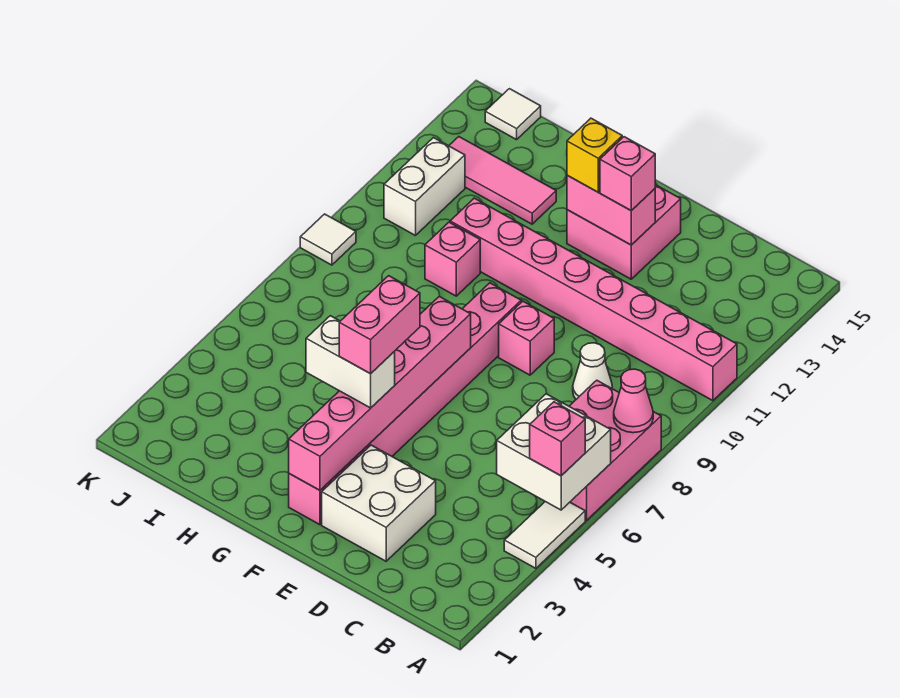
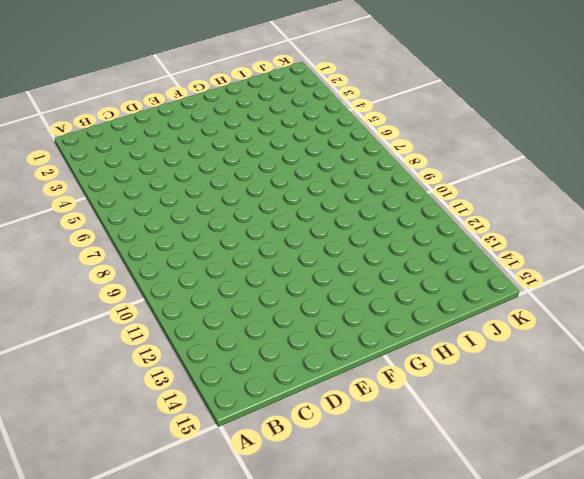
none -> white 1x2 tile [504,502,585,568]
none -> pink 2x3 brick [569,380,661,521]
none -> pink 1x8 brick [450,198,737,401]

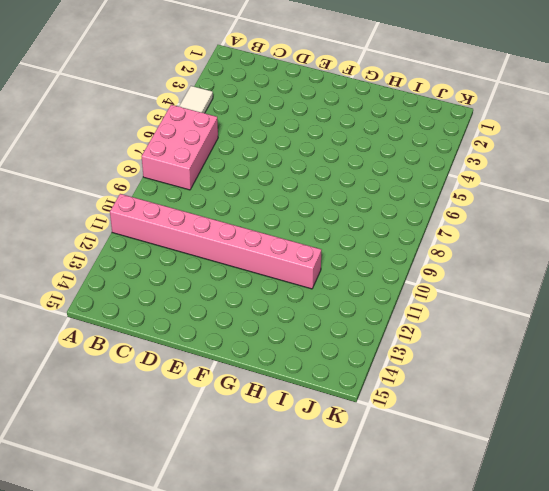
none -> white 1x1 cone [573,343,612,399]
none -> white 2x2 brick [322,445,436,561]
none -> pink 1x1 brick [499,301,554,375]

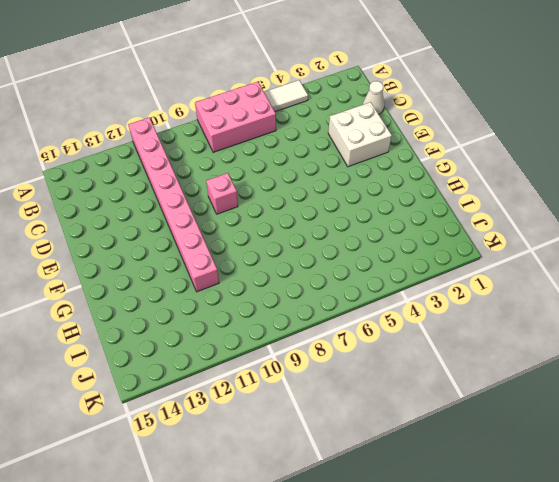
white 1x1 cone [363,81,384,114] -> white 1x1 cone moved to [573,343,612,399]
none -> pink 2x2 brick [567,185,681,279]
none -> pink 1x8 brick [289,283,521,525]
none -> pink 1x1 brick [425,222,480,296]

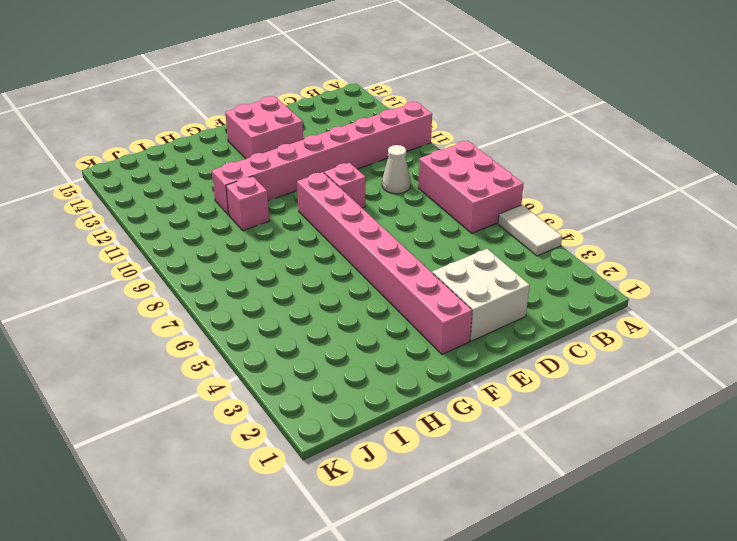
none -> pink 1x3 tile [449,137,556,224]
none -> white 1x2 brick [384,138,465,236]
none -> white 1x1 tile [485,89,541,140]

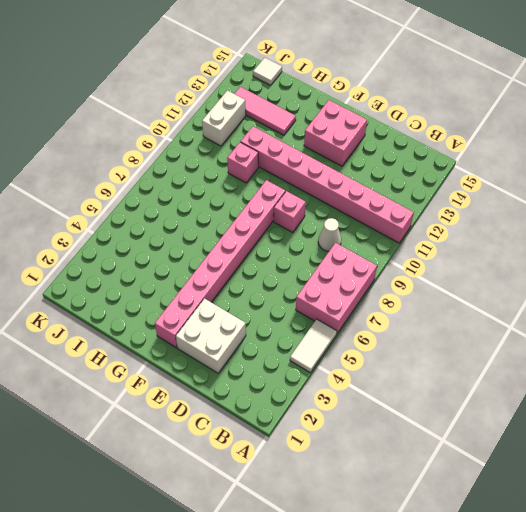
none -> white 1x1 tile [300,214,356,265]
none -> white 2x2 brick [497,394,611,510]
none -> pink 1x1 cone [614,369,653,433]

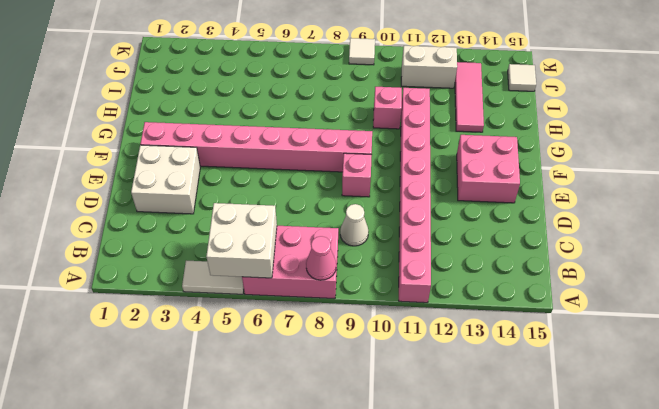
none -> pink 1x2 brick [567,175,655,245]
none -> pink 1x6 brick [289,296,471,490]
none -> pink 1x1 brick [530,402,585,476]

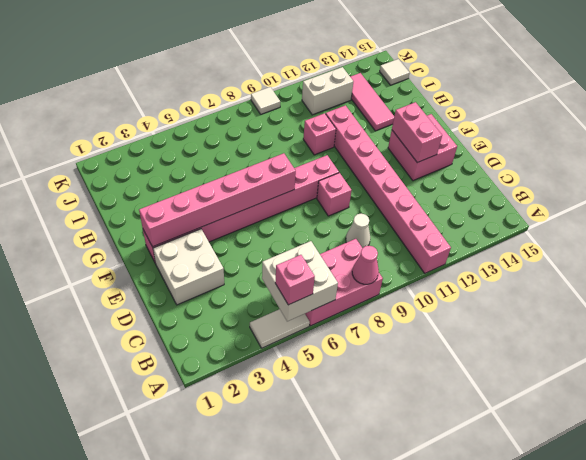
none -> pink 1x1 brick [600,137,655,211]
none -> white 1x2 brick [306,316,395,408]
none -> yellow 1x1 brick [567,118,622,192]

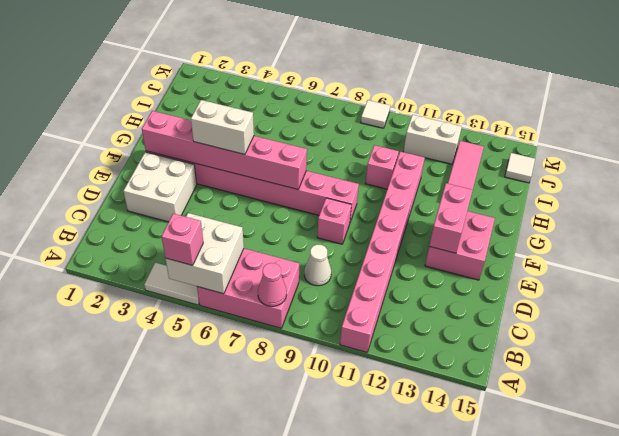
white 1x2 brick [191,100,254,154] -> white 1x2 brick turned to [306,316,395,408]
none -> pink 1x1 brick [600,137,655,211]
none -> yellow 1x1 brick [567,118,622,192]
none -> pink 1x2 brick [339,276,420,374]

